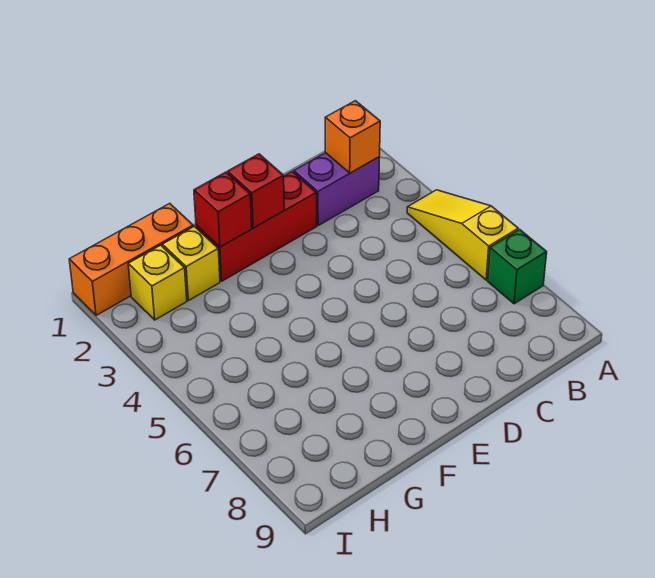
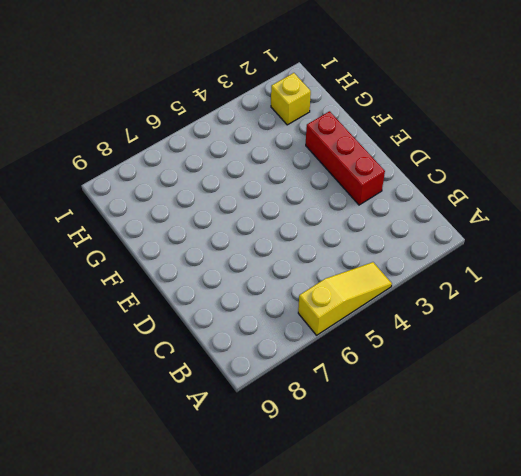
none -> green 1x1 brick [488,230,547,304]
none -> purple 1x2 brick [294,153,379,225]

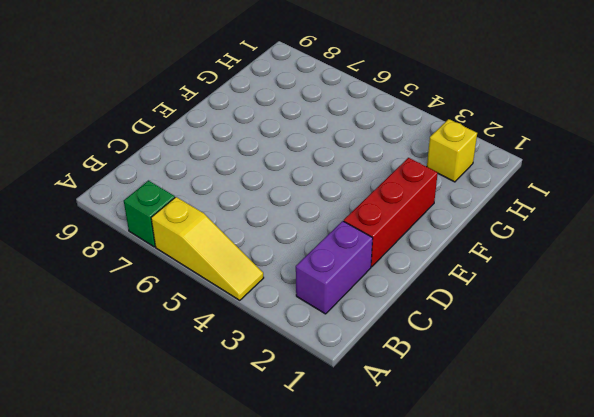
none -> orange 1x3 brick [69,203,193,315]
none -> yellow 1x1 brick [162,226,220,301]

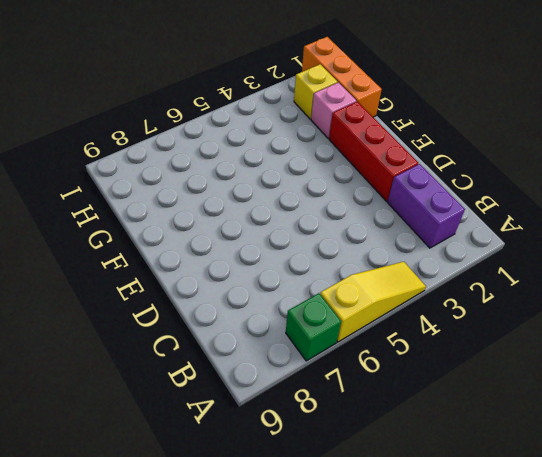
pink 1x1 brick [311,83,356,138] -> yellow 1x1 brick [162,226,220,301]
none -> orange 1x1 brick [325,101,380,173]
none -> red 1x1 brick [228,154,284,228]

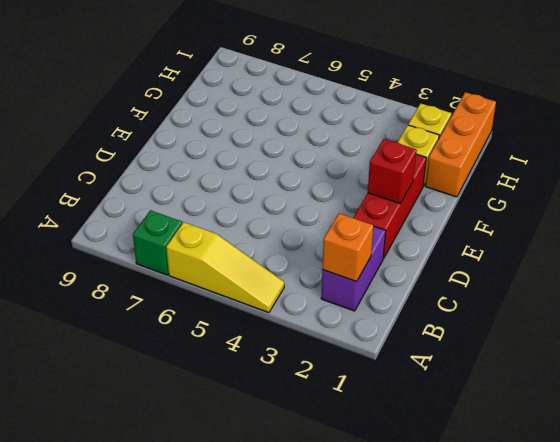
none -> red 1x1 brick [194,172,252,247]

